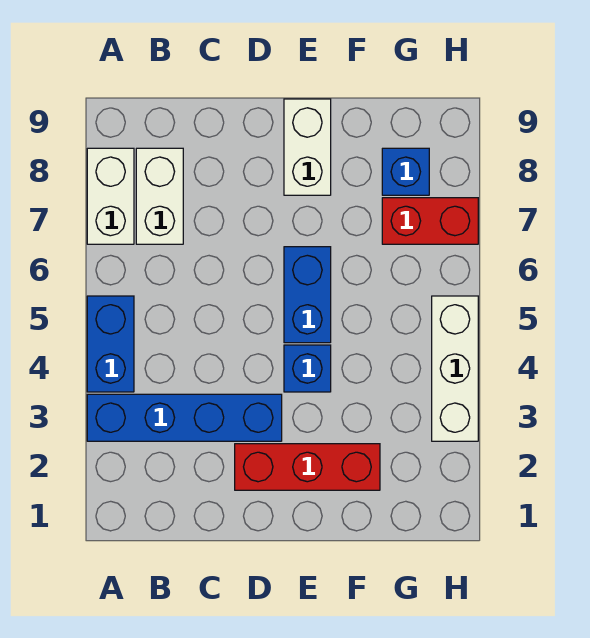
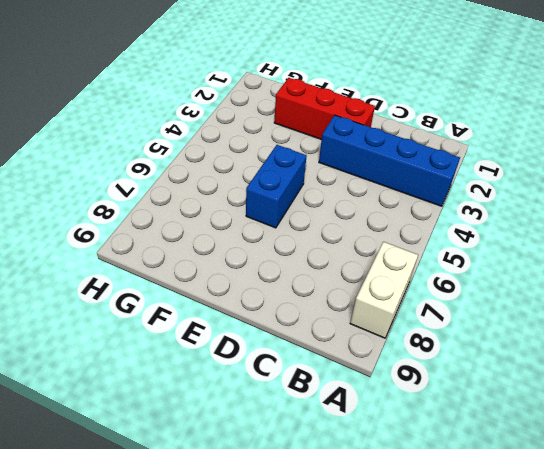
none -> blue 1x2 brick [87,296,134,392]
none -> white 1x2 brick [136,148,183,244]

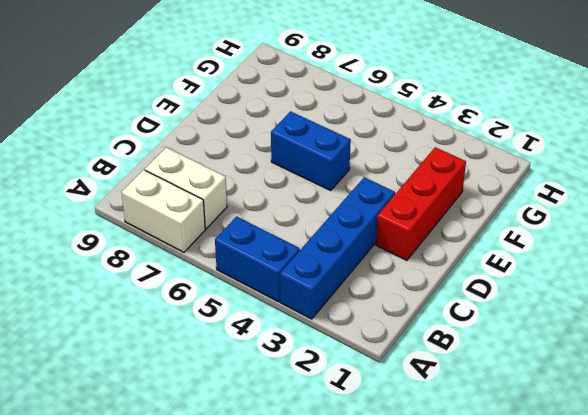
none -> blue 1x1 brick [284,345,331,392]
none -> white 1x2 brick [284,99,331,195]

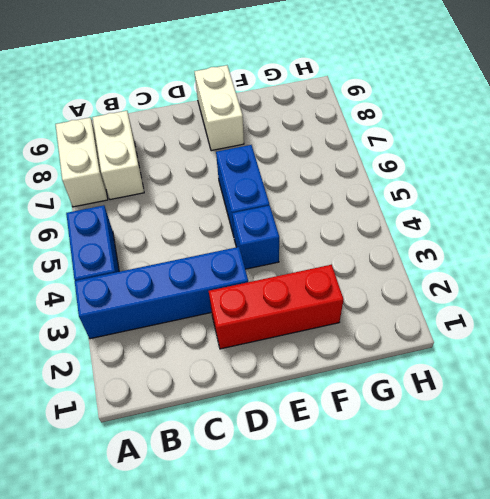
none -> red 1x2 brick [382,198,478,244]
none -> blue 1x1 brick [382,148,429,195]

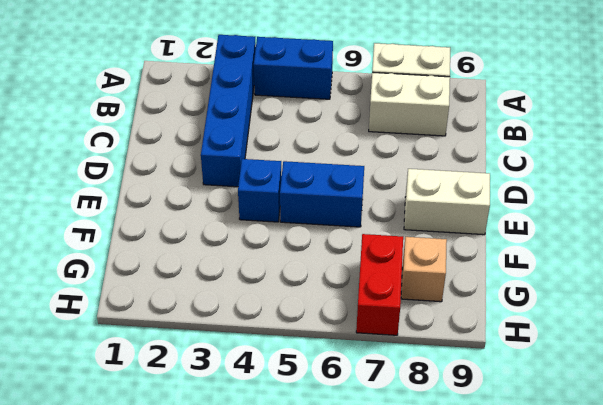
tan 1x1 brick [401,237,447,302] -> blue 1x1 brick [382,148,429,195]
none -> red 1x3 brick [235,444,380,490]
none -> white 1x3 brick [432,296,478,441]

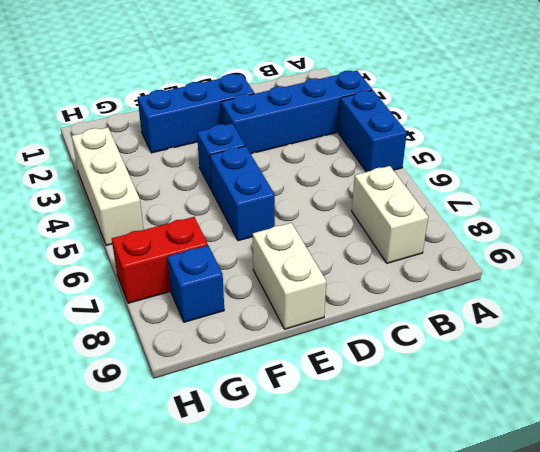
blue 1x3 brick [138,74,254,153] -> red 1x3 brick [235,444,380,490]
none -> white 1x2 brick [87,148,134,244]

